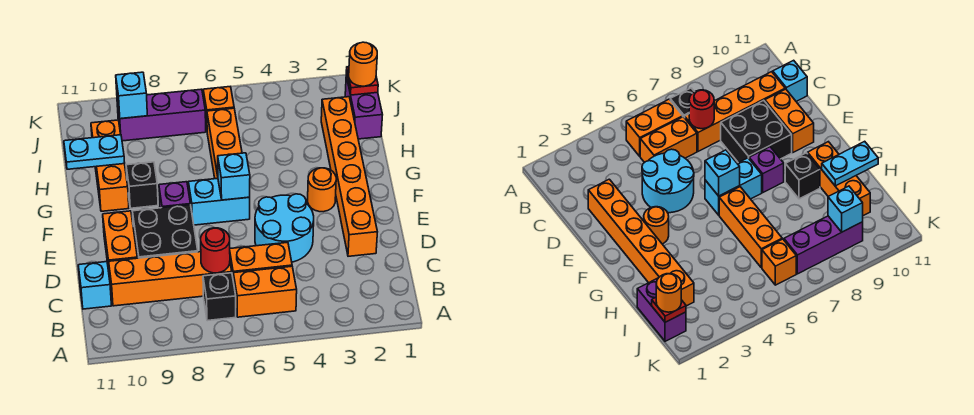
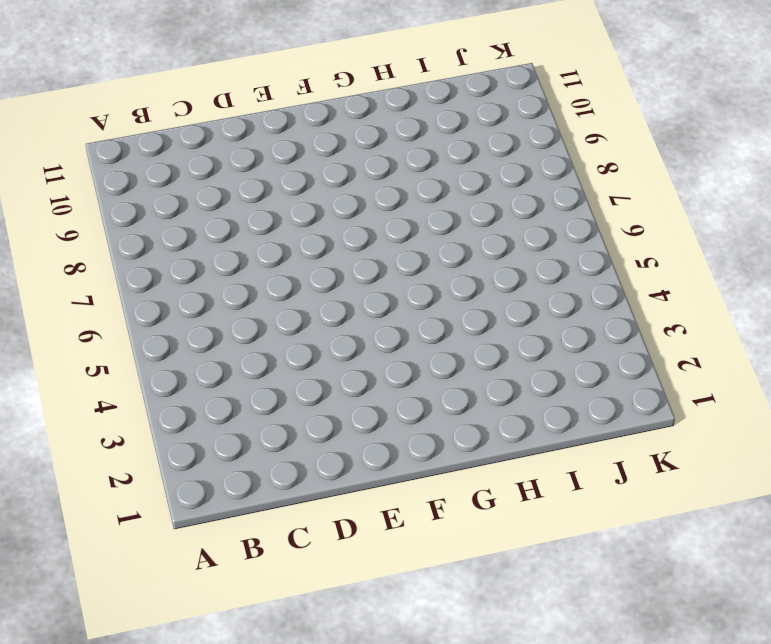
none -> orange 1x2 brick [233,266,297,317]
none -> black 1x1 brick [203,273,236,321]
none -> orange 1x2 brick [230,242,292,276]

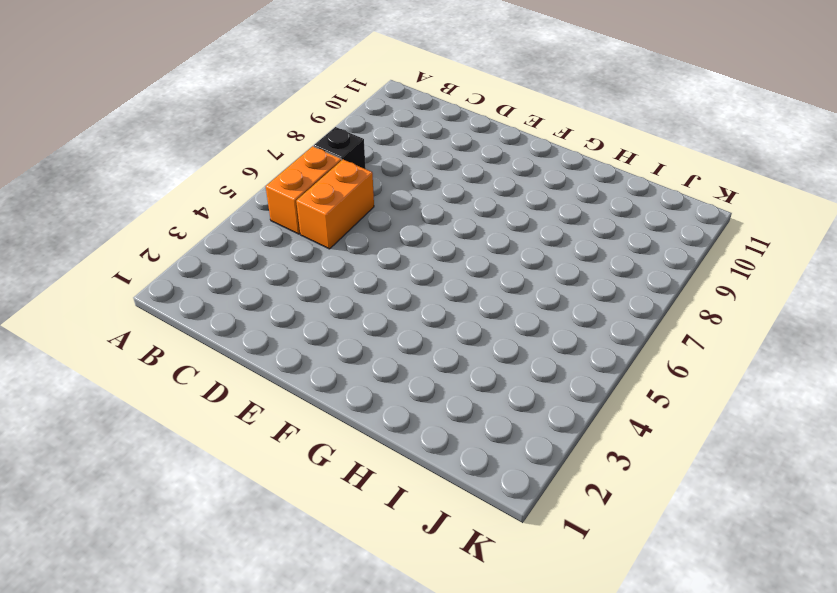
none -> orange 1x4 brick [109,252,232,306]
none -> cyan 1x1 brick [78,262,112,309]
none -> orange 1x6 brick [321,97,377,256]

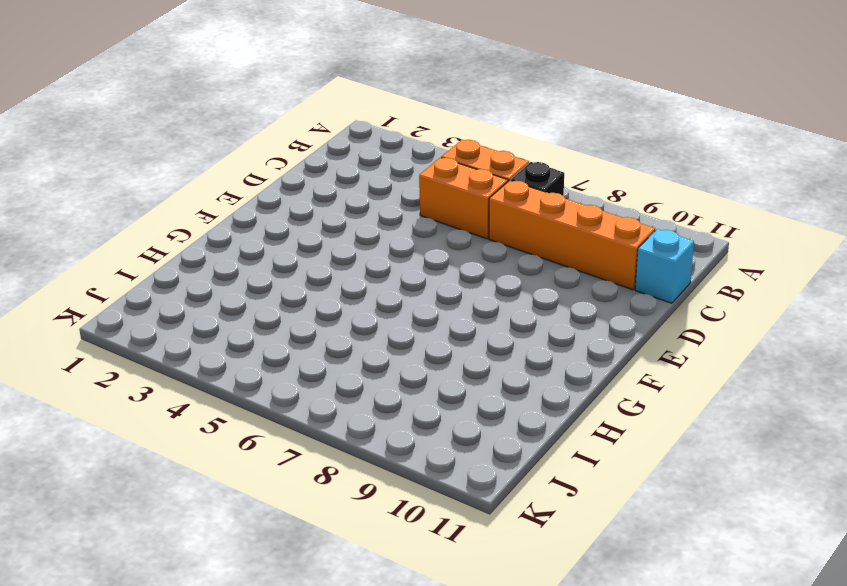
none -> orange 1x6 brick [321,97,377,256]
none -> cyan 2x2 round brick [255,194,314,262]
none -> black 2x2 brick [132,205,198,258]

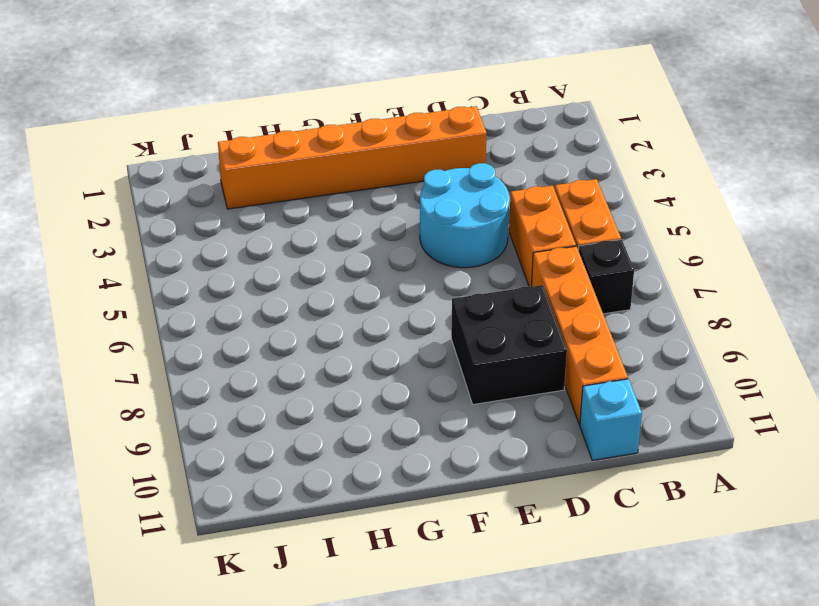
none -> orange 1x2 brick [103,211,137,278]
none -> orange 1x1 round brick [308,168,336,212]
none -> cyan 1x2 brick [188,178,250,225]

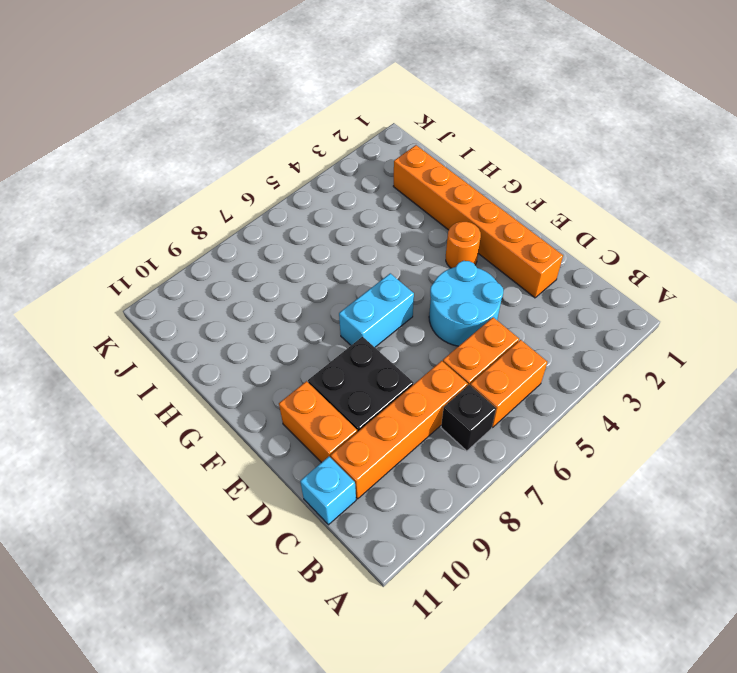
none -> purple 1x1 brick [159,182,190,208]
none -> orange 1x3 brick [207,108,242,179]
none -> black 1x1 brick [126,162,158,208]

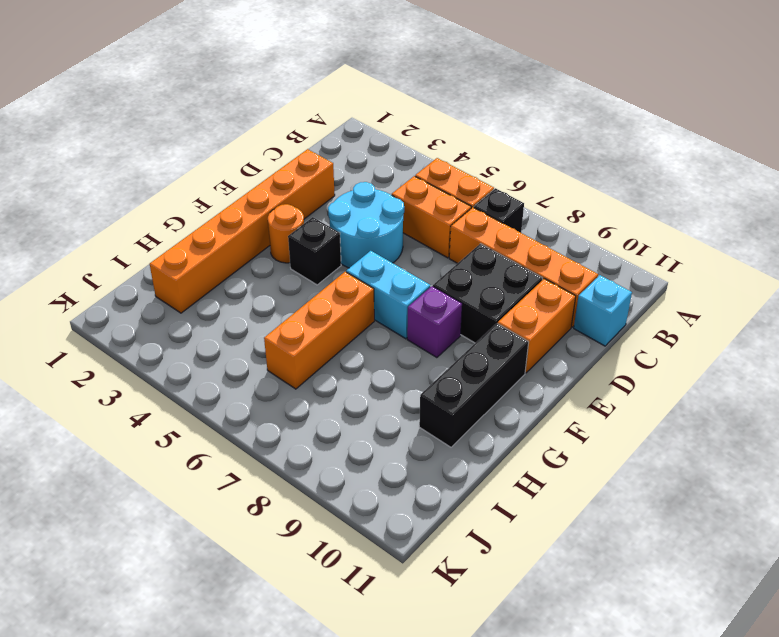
black 1x1 brick [288,217,341,285] -> black 1x1 brick moved to [126,162,158,208]
black 1x3 brick [419,323,529,447] -> orange 1x3 brick [91,120,129,211]
none -> purple 1x2 brick [345,76,382,139]
none -> orange 1x1 brick [203,86,234,128]
none -> purple 1x3 brick [117,89,206,141]

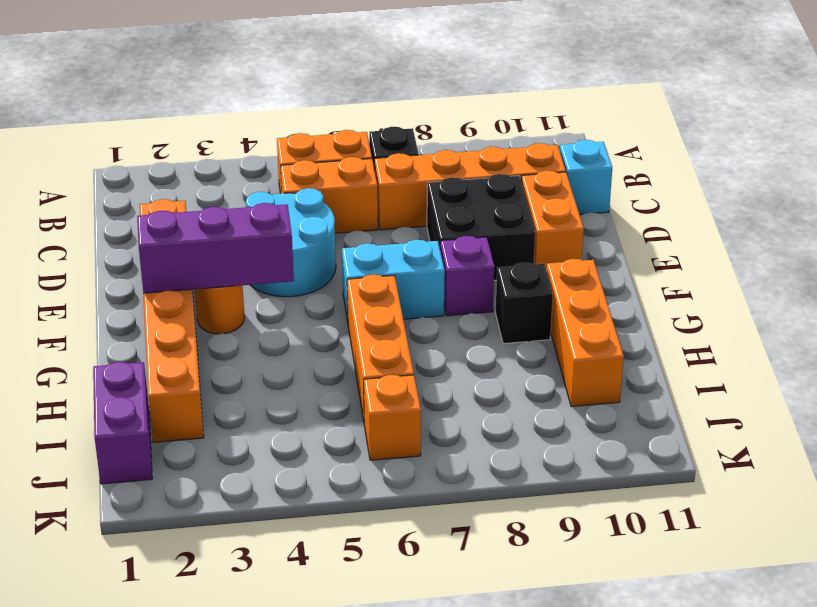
purple 1x3 brick [137,203,294,293] -> purple 1x3 brick moved to [117,89,206,141]
none -> red 1x1 round brick [201,228,230,273]
none -> cyan 1x1 brick [218,153,250,200]
none -> cyan 1x2 plate [64,135,125,169]

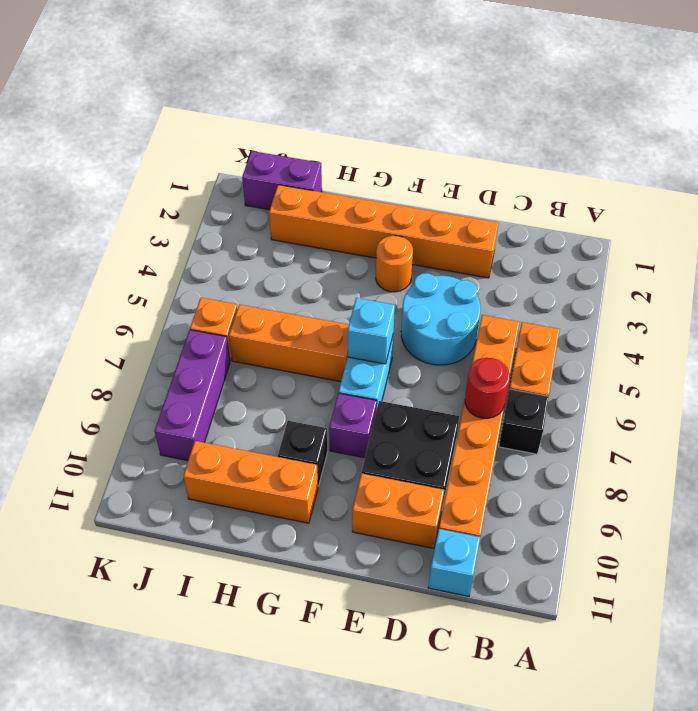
none -> cyan 1x2 plate [64,135,125,169]
none -> red 1x1 plate [346,67,378,95]
none -> cyan 1x1 brick [116,72,147,119]

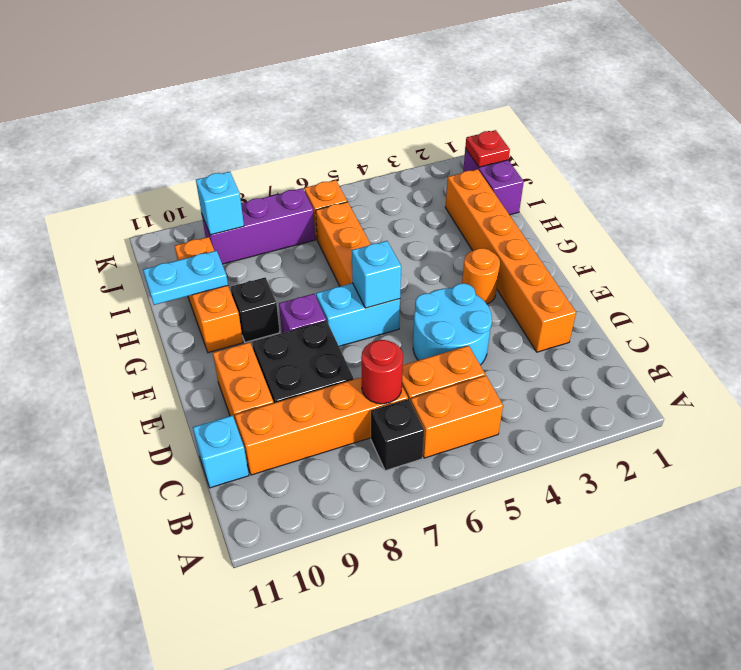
none -> orange 1x1 round brick [349,42,377,86]

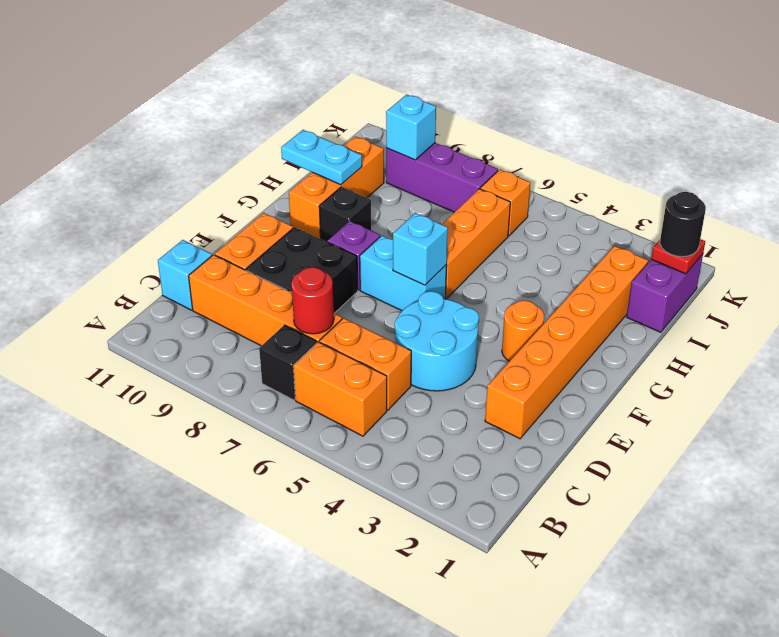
black 1x1 round brick [660,192,706,257] -> orange 1x1 round brick [349,42,377,86]

